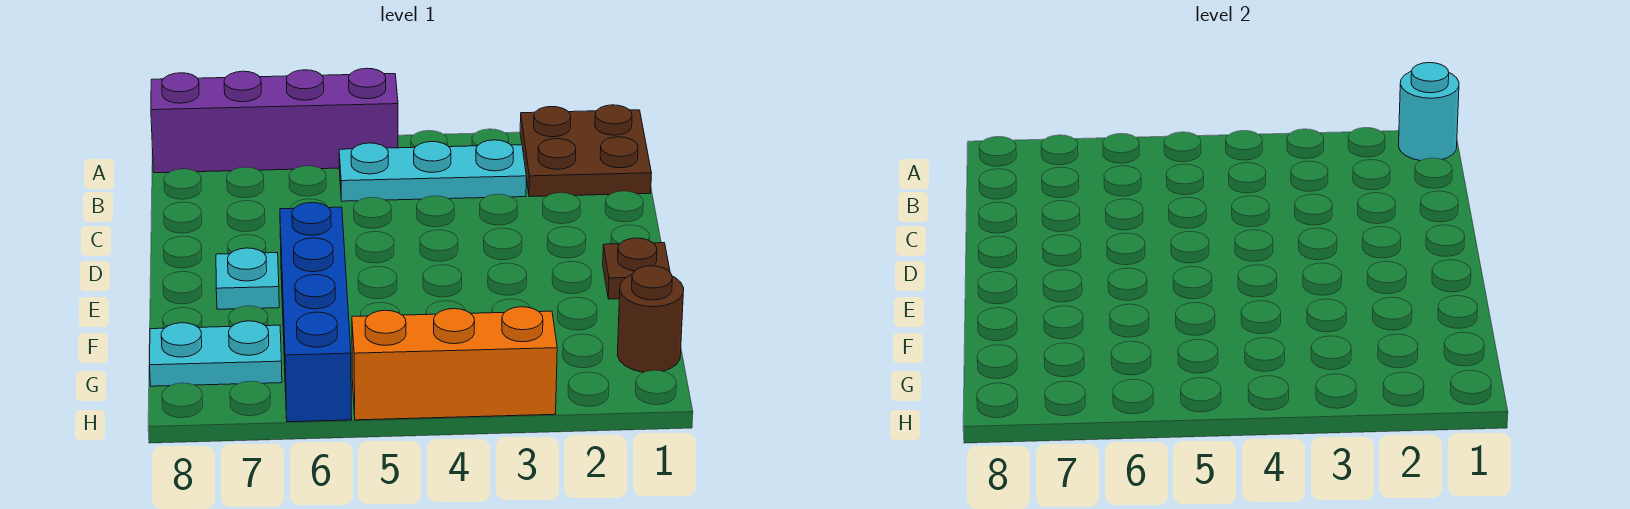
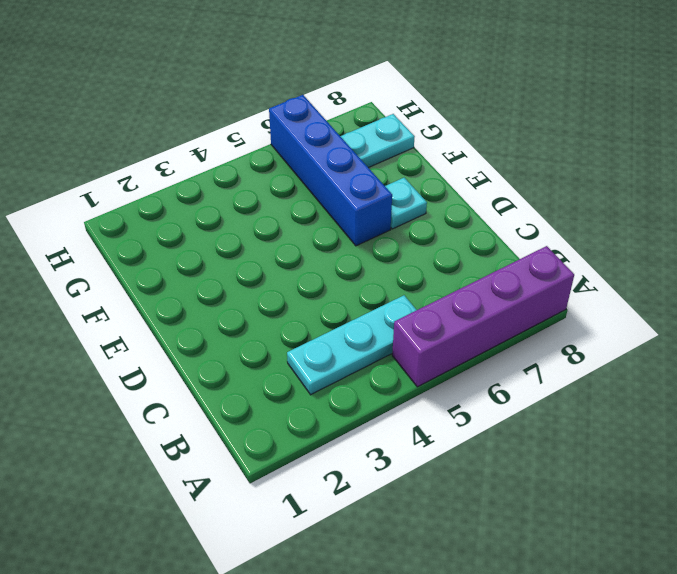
none -> brown 2x2 plate [520,105,651,197]
none -> brown 1x1 plate [603,238,670,299]

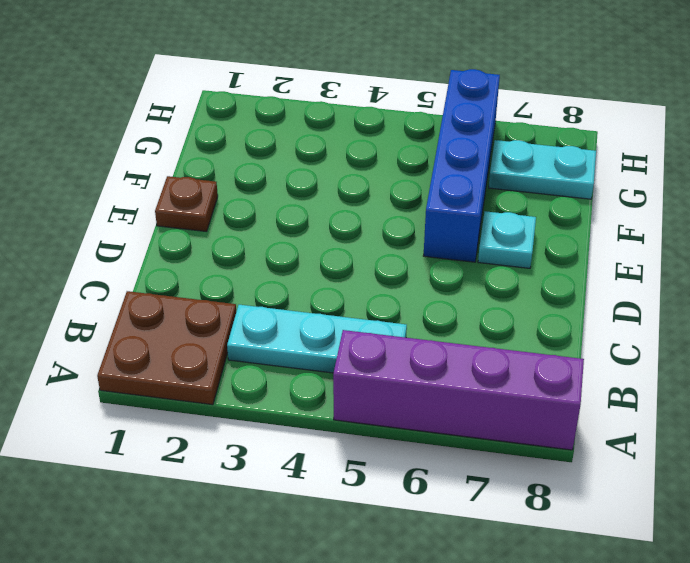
none -> brown 1x1 round brick [617,266,684,372]
none -> orange 1x3 brick [352,307,557,420]

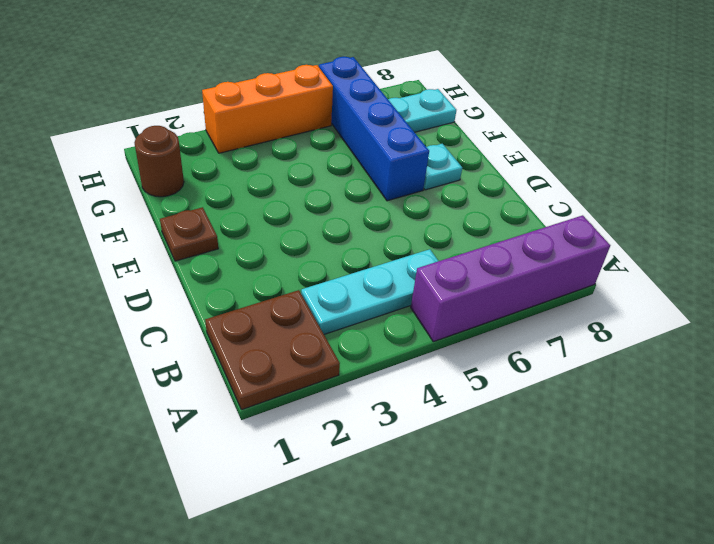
none -> cyan 1x1 round brick [1399,63,1459,161]

